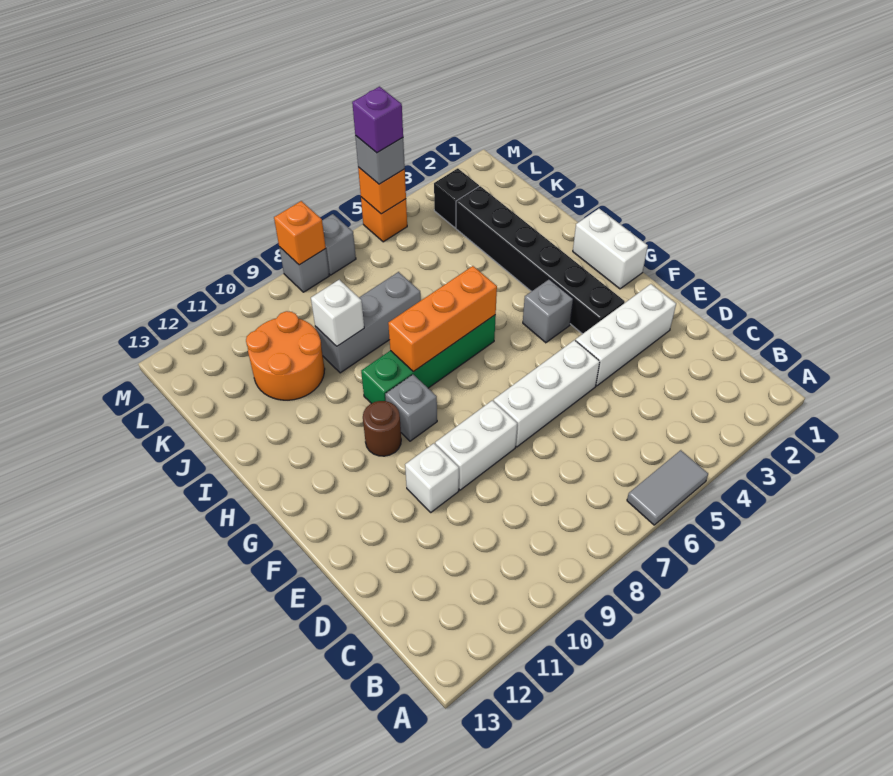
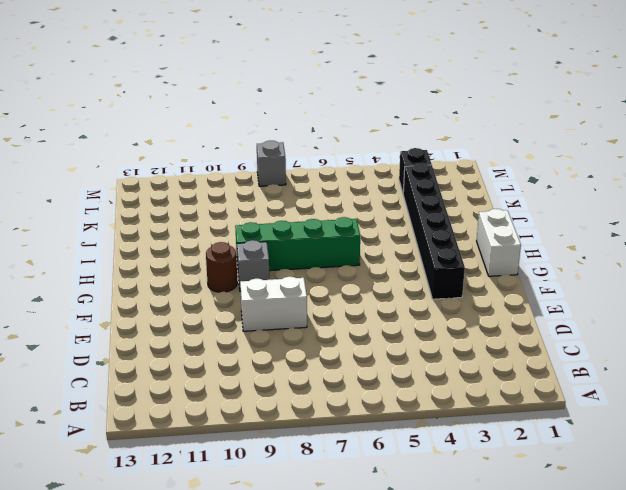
none -> grey 1x2 tile [627,450,708,525]
none -> white 1x3 brick [576,284,676,386]
none -> white 1x3 brick [494,340,600,447]

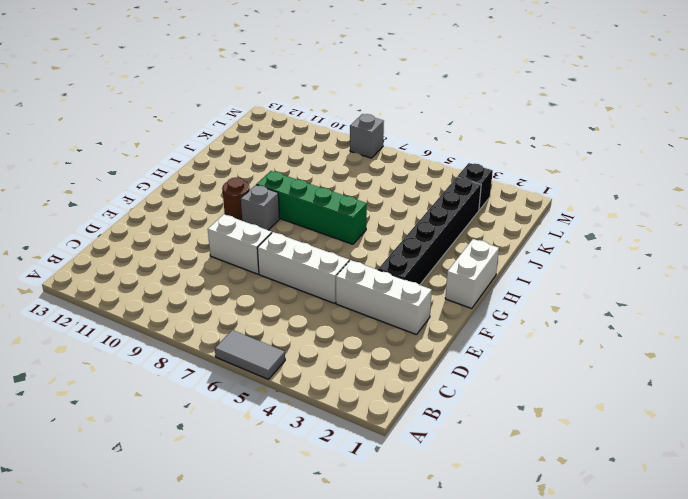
none -> white 1x1 brick [405,443,459,512]
none -> grey 1x1 brick [523,279,573,343]
none -> grey 1x3 brick [315,272,421,373]

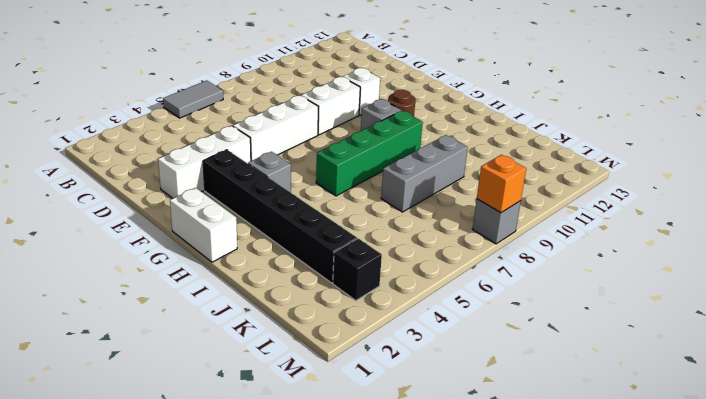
none -> orange 2x2 round brick [246,311,325,400]
none -> orange 1x1 brick [361,197,407,242]
none -> grey 1x1 brick [322,214,356,275]

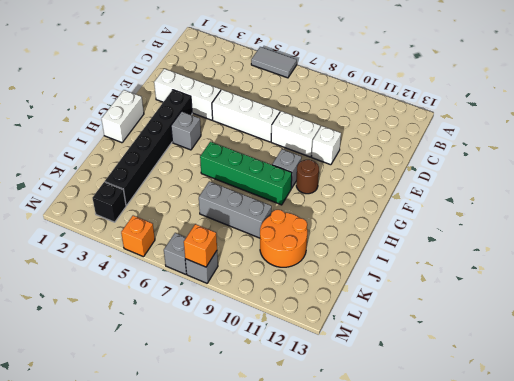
none -> orange 1x3 brick [388,266,497,372]
none -> white 1x1 brick [311,280,364,346]
none -> orange 1x1 brick [358,167,406,214]

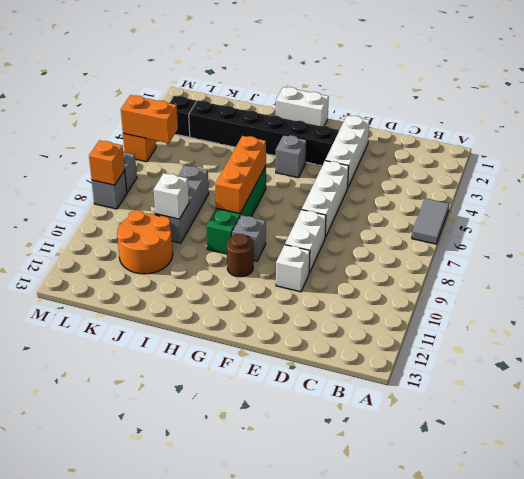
orange 1x2 brick [121,95,178,143] -> orange 1x1 brick [358,167,406,214]
none -> grey 1x1 brick [355,136,405,184]
none -> purple 1x1 brick [352,87,403,153]

